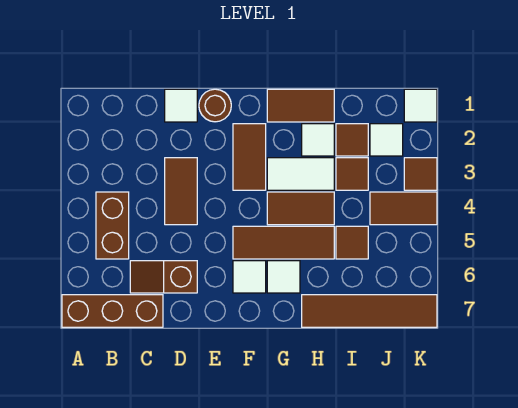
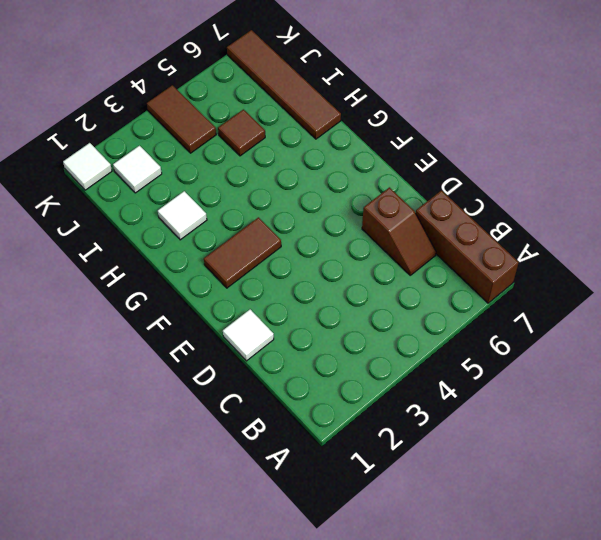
none -> brown 1x2 brick [96,192,129,259]
none -> brown 1x2 tile [165,158,197,225]
none -> brown 1x1 round brick [199,89,231,122]

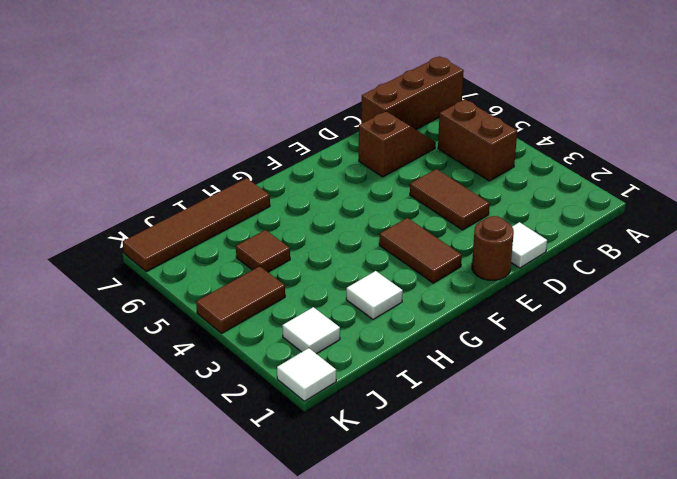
none -> brown 1x3 tile [233,226,334,259]
none -> white 1x1 tile [233,261,266,293]
none -> brown 1x2 tile [267,89,334,122]

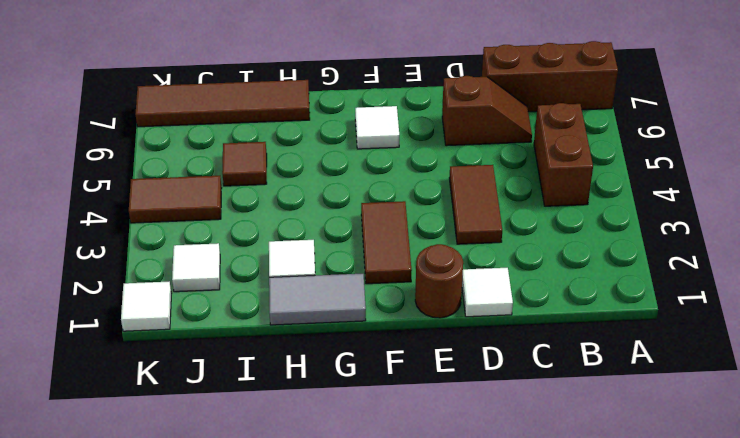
grey 1x2 tile [269,274,366,325] -> brown 1x2 tile [267,89,334,122]
none -> brown 1x3 tile [233,226,334,259]
none -> white 1x2 tile [267,158,334,190]
none -> brown 1x2 tile [267,192,334,225]

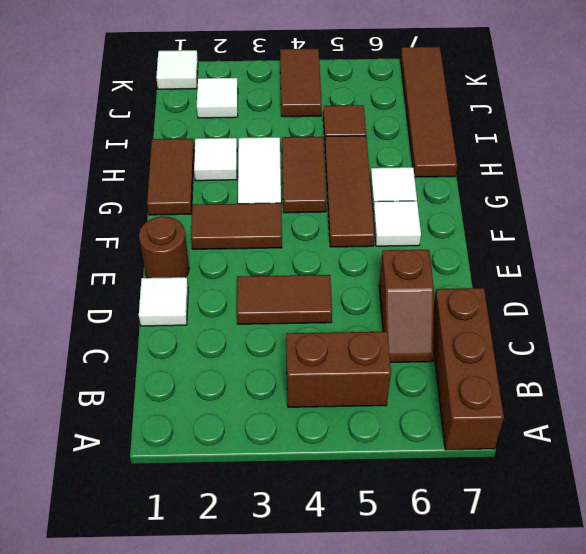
none -> brown 1x1 tile [336,124,368,156]
none -> brown 1x1 tile [336,158,368,190]
none -> brown 1x1 tile [404,158,437,190]

